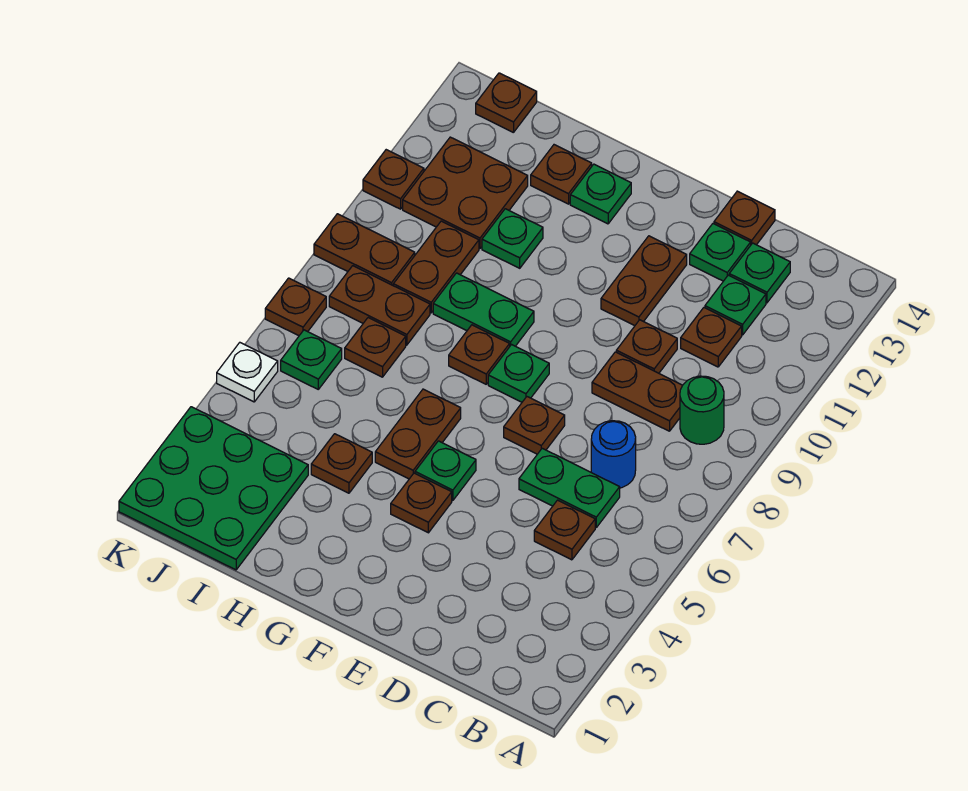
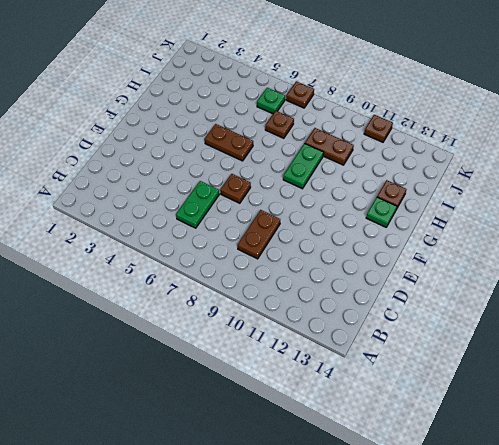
none -> green 1x1 round brick [680,376,724,444]
none -> brown 1x1 plate [534,500,595,560]
none -> blue 1x1 round brick [591,421,636,488]
none -> brown 1x1 plate [681,308,742,367]

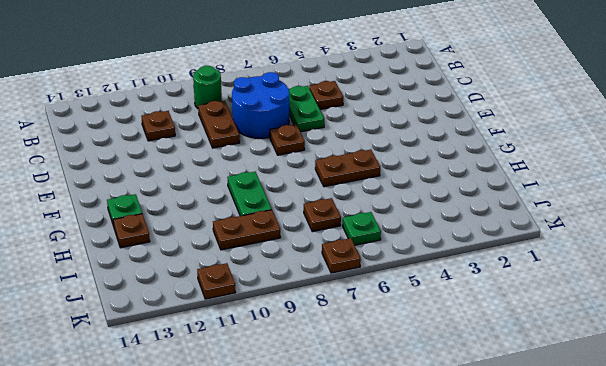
blue 2x2 round brick [232,72,289,138] -> blue 1x1 round brick [591,421,636,488]
none -> green 1x1 plate [705,275,766,335]
none -> green 1x1 plate [729,243,790,303]
none -> brown 1x1 plate [616,320,677,373]
none -> green 1x1 plate [690,224,751,281]

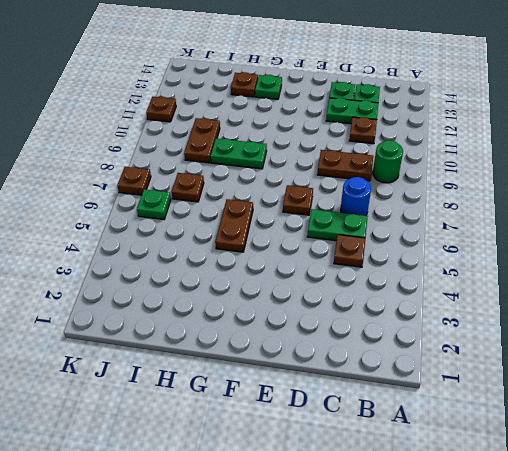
green 1x2 plate [326,98,378,124] -> green 1x1 plate [705,275,766,335]
none -> brown 1x1 plate [616,320,677,373]
none -> brown 1x1 plate [714,191,775,245]
none -> brown 1x2 plate [601,236,687,326]
none -> brown 1x1 plate [391,473,452,533]

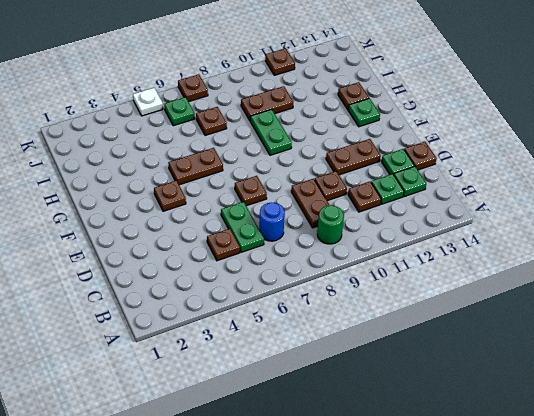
none -> green 1x1 plate [415,441,476,501]
none -> green 1x1 plate [488,345,549,402]
none -> brown 1x1 plate [449,325,510,384]
none -> brown 1x1 plate [311,434,372,493]

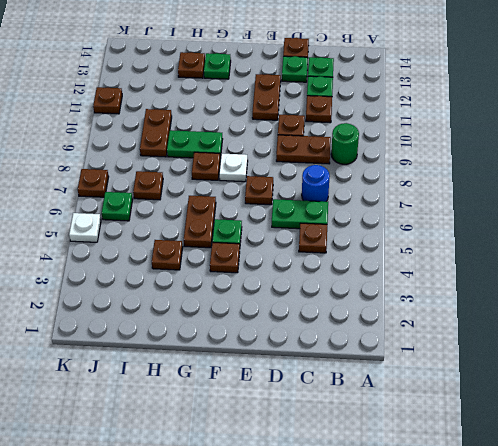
white 1x1 plate [219,154,248,182] -> green 1x1 plate [488,345,549,402]
none -> green 1x1 plate [482,209,543,268]
none -> green 3x3 plate [119,407,308,570]
none -> brown 1x2 plate [329,266,430,345]
none -> brown 2x2 plate [403,137,528,249]

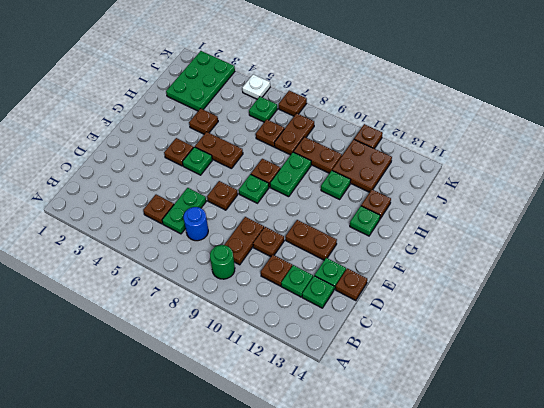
green 2x3 plate [166,51,235,111] -> green 3x3 plate [119,407,308,570]
none -> brown 1x2 plate [314,214,415,285]
none -> brown 1x1 plate [476,73,537,133]

